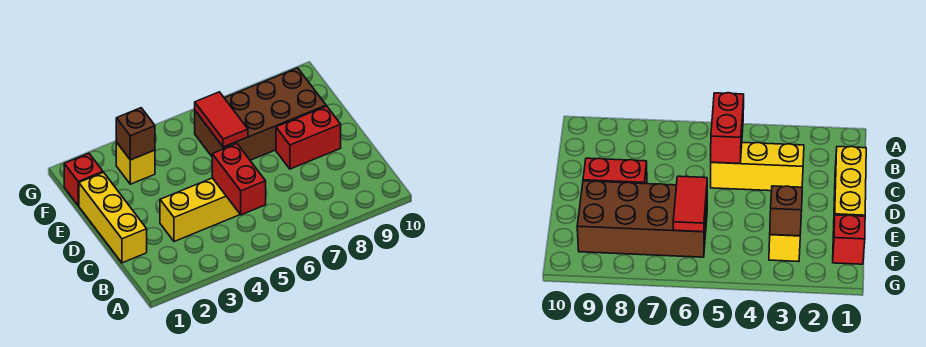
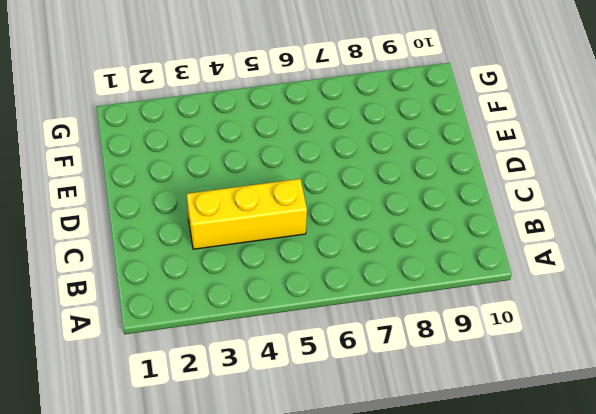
none -> yellow 1x3 brick [79,172,147,263]
none -> red 1x2 brick [276,106,341,169]

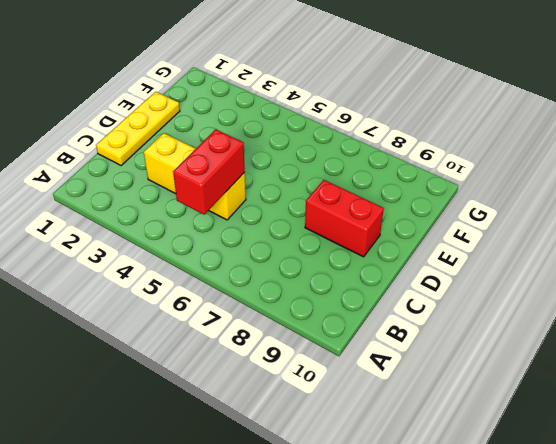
yellow 1x3 plate [96,92,180,165] -> yellow 1x3 brick [79,172,147,263]
none -> brown 2x4 brick [195,68,326,160]
none -> red 1x1 brick [64,154,103,205]

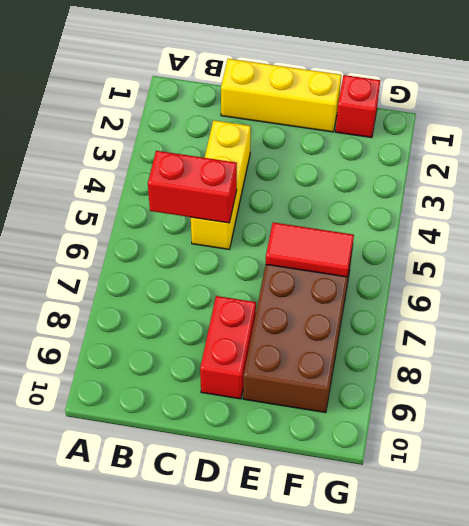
none -> yellow 1x1 brick [116,142,155,184]
none -> brown 1x1 brick [116,108,155,160]

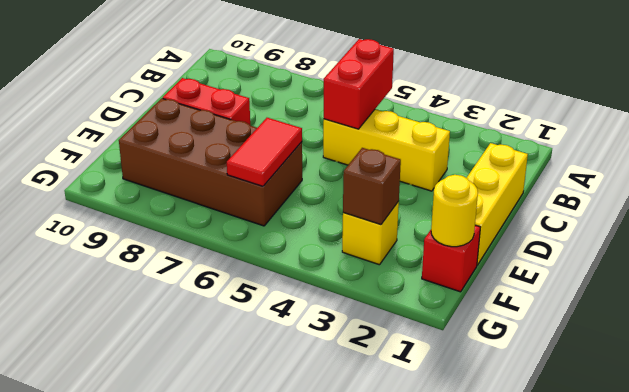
yellow 1x1 round brick [431,175,478,247] -> none

